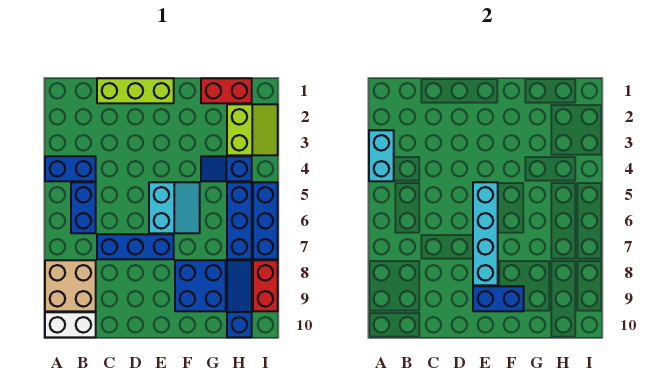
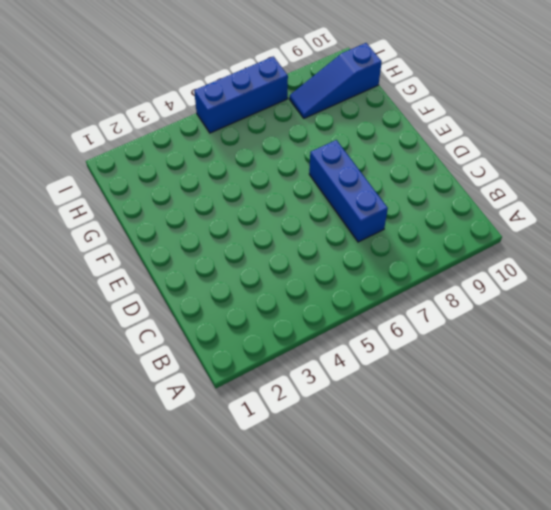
none -> blue 1x2 brick [45,156,96,181]
none -> tan 2x2 brick [45,260,96,311]
none -> white 1x2 brick [45,312,96,337]

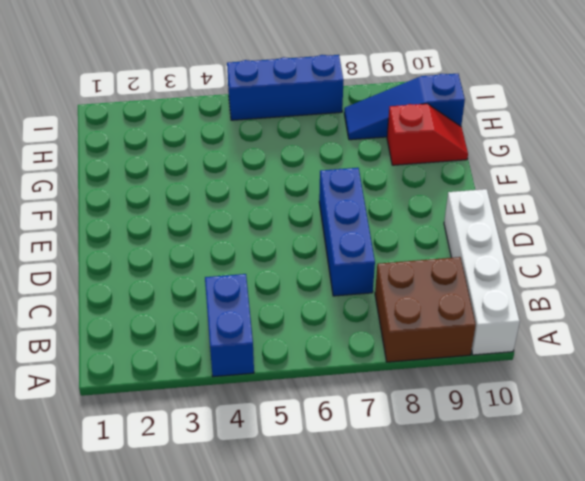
brown 2x2 brick [375,257,476,362] -> tan 2x2 brick [45,260,96,311]
white 1x4 brick [444,189,520,355] -> white 1x2 brick [45,312,96,337]
red 1x2 slope [387,104,468,165] -> blue 2x2 brick [175,260,226,311]
none -> blue 1x2 brick [71,182,96,233]
none -> lime 1x3 brick [97,78,174,103]
none -> cyan 2x2 slope [149,182,200,233]

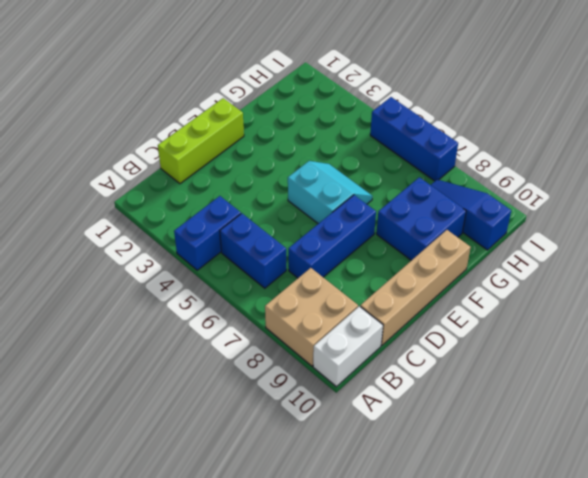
tan 1x4 brick [360,230,471,345] -> none
none -> red 1x2 brick [201,78,252,103]
none -> blue 1x2 slope [201,156,252,181]
none -> lime 2x2 slope [227,104,278,155]

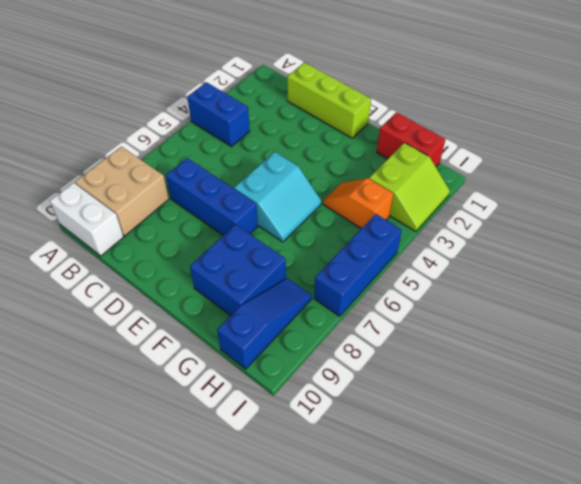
orange 1x2 slope [323,178,393,229] -> blue 1x2 slope [201,156,252,181]
none -> blue 1x2 brick [71,182,96,233]
none -> blue 1x3 brick [227,182,252,259]
none -> red 1x2 brick [253,260,278,311]

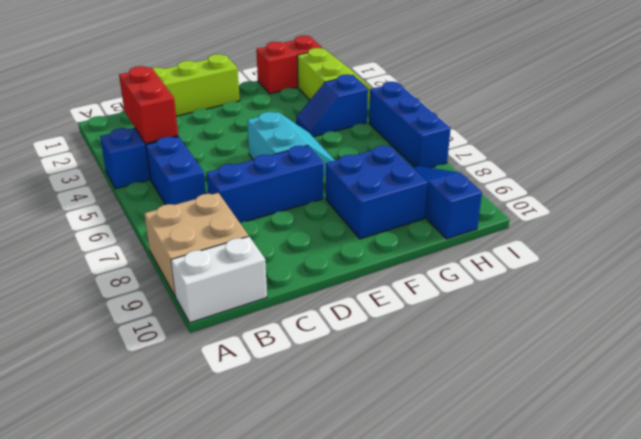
red 1x2 brick [119,66,178,144] -> red 1x2 brick moved to [253,260,278,311]
none -> blue 1x3 brick [227,182,252,259]
none -> cyan 1x2 brick [369,130,394,181]
none -> cyan 1x4 brick [473,182,498,285]

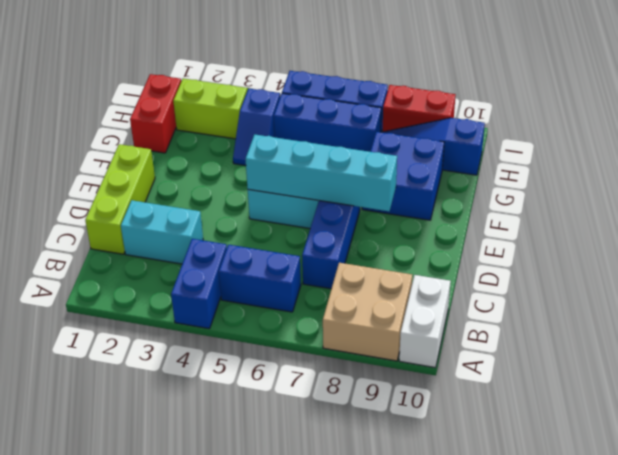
cyan 1x2 brick [121,200,203,264] -> cyan 1x2 brick moved to [369,130,394,181]
none -> blue 1x2 brick [473,286,524,311]

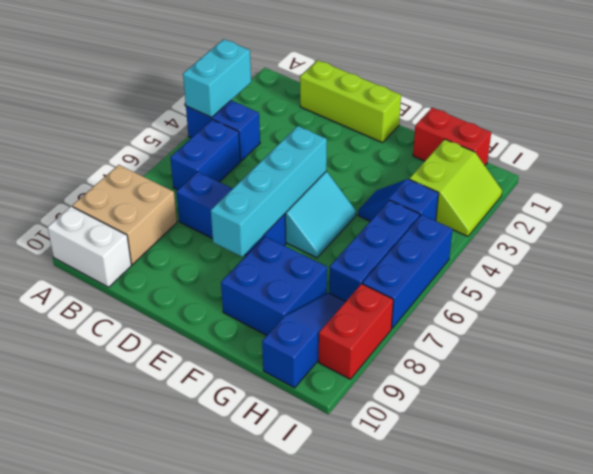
none -> blue 1x2 brick [473,286,524,311]

